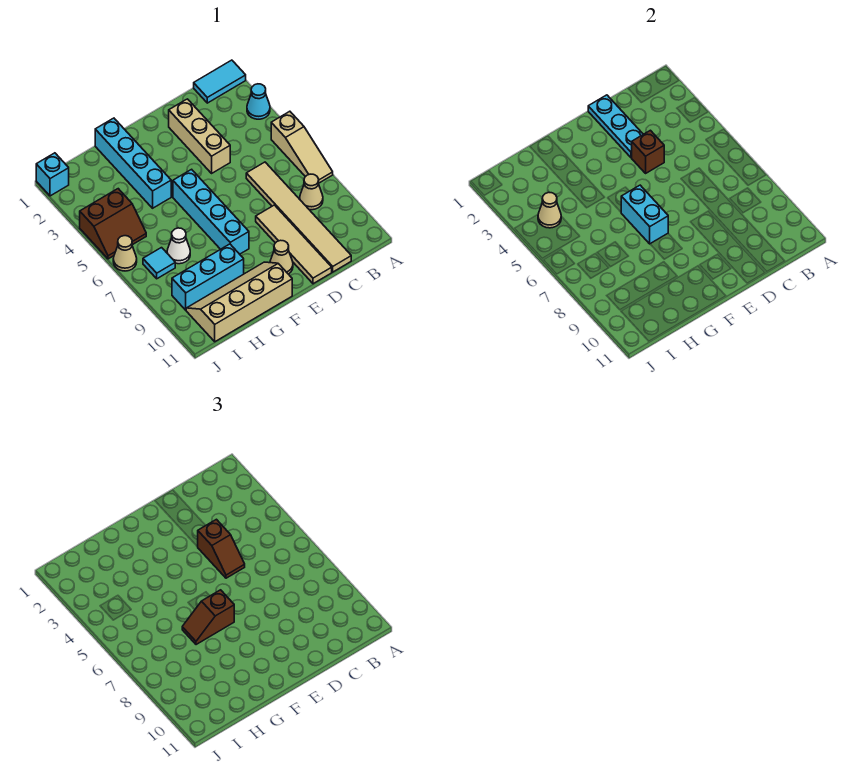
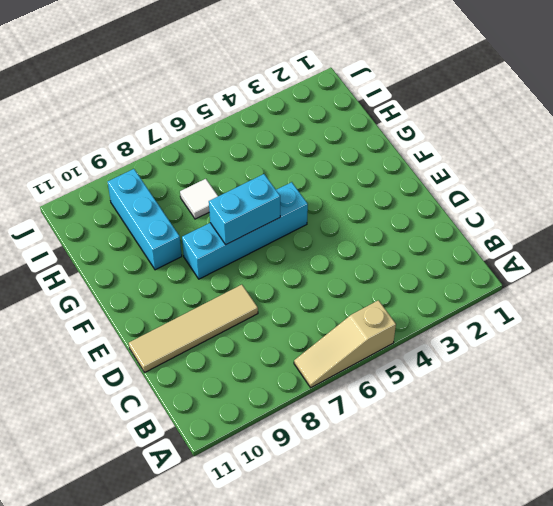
white 1x1 tile [180,179,218,219] -> white 1x1 cone [167,228,190,264]
none -> cyan 1x2 tile [194,60,246,103]
none -> cyan 1x1 cone [247,84,270,119]
none -> tan 1x1 cone [300,174,323,210]

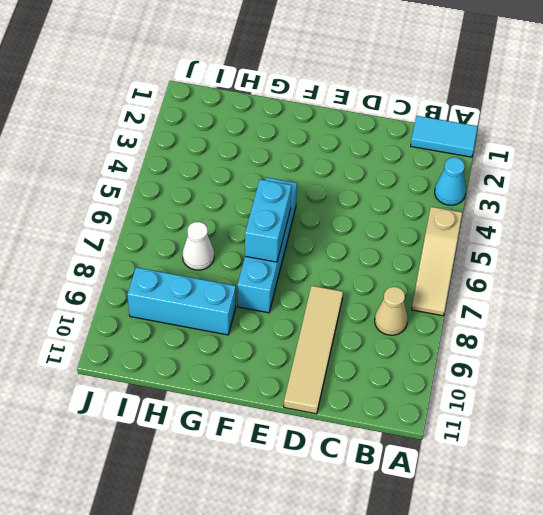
none -> tan 1x6 tile [246,162,351,272]
none -> tan 1x3 brick [169,99,230,173]
none -> tan 1x1 cone [270,240,293,274]

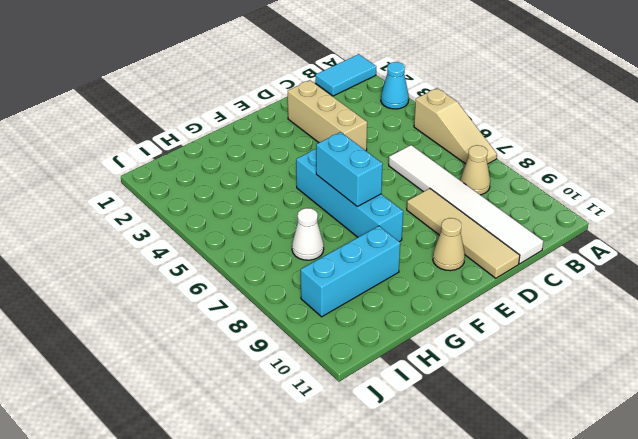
white 1x6 tile [389,145,543,264] -> tan 1x6 tile [246,162,351,272]
none -> tan 2x4 slope [186,262,292,342]
none -> cyan 1x4 brick [95,118,171,208]
none -> brown 2x2 slope [80,189,146,259]

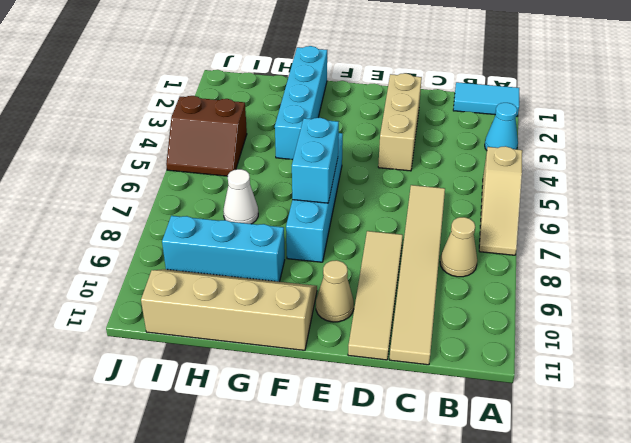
none -> cyan 1x1 tile [143,248,175,279]
none -> cyan 1x1 brick [36,153,69,196]
none -> tan 1x1 cone [113,236,137,271]

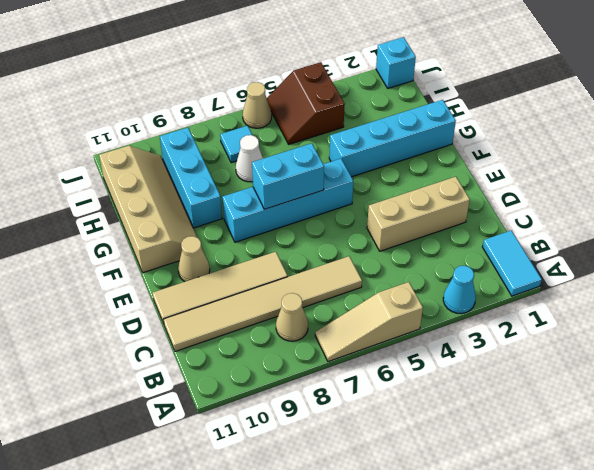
none -> cyan 1x3 plate [588,95,643,158]
none -> brown 1x1 brick [632,130,664,173]
none -> tan 1x1 cone [538,192,561,228]

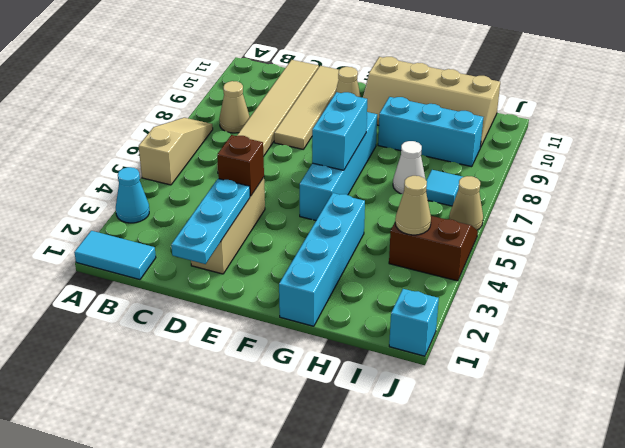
none -> brown 1x2 slope [198,519,245,578]
none -> brown 1x2 slope [182,590,234,645]

